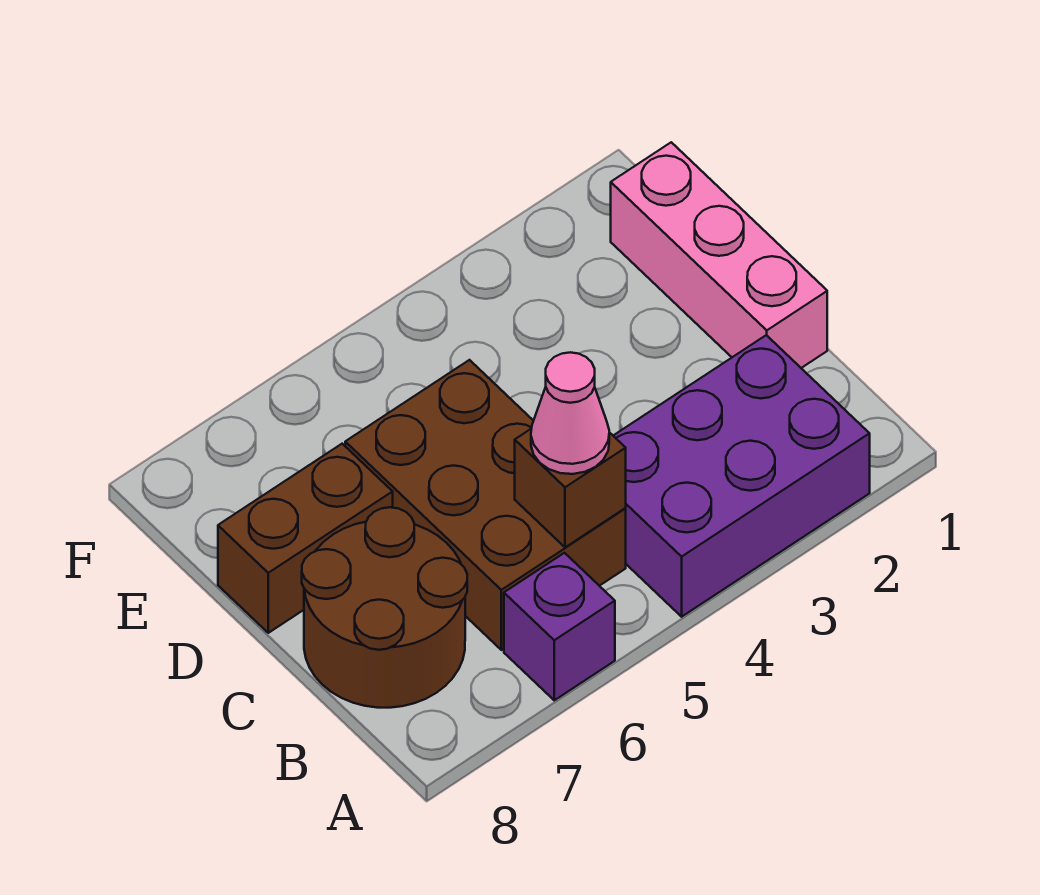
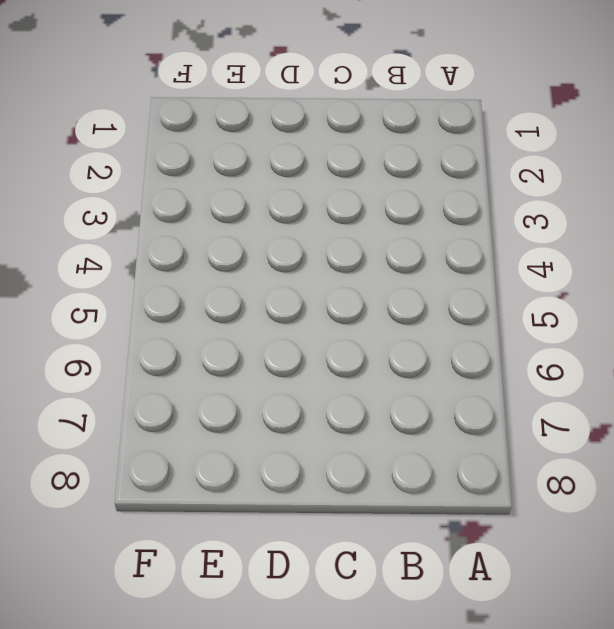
none -> purple 2x3 brick [613,335,870,617]
none -> purple 1x1 brick [504,553,615,700]

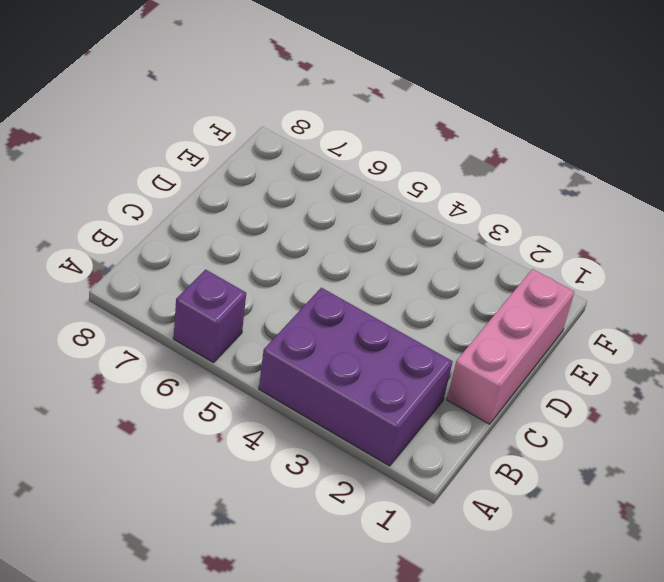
none -> brown 2x3 brick [345,360,626,650]
none -> brown 2x2 round brick [302,507,467,708]

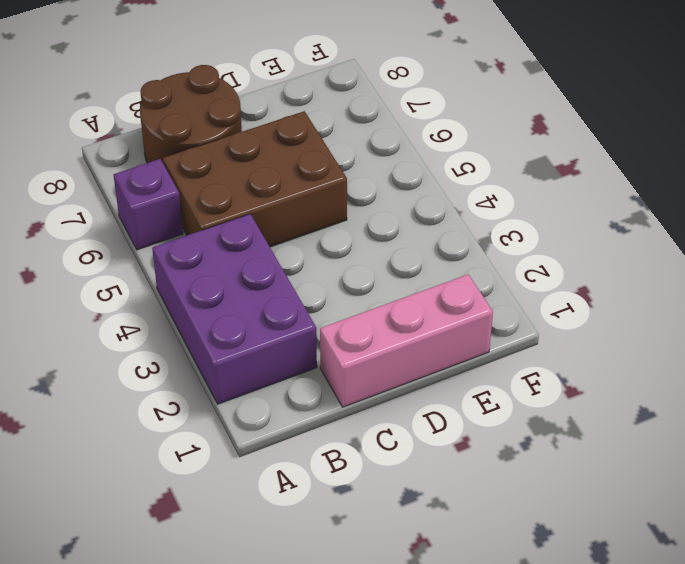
none -> brown 1x2 brick [218,444,393,633]
none -> brown 1x1 brick [515,429,626,547]

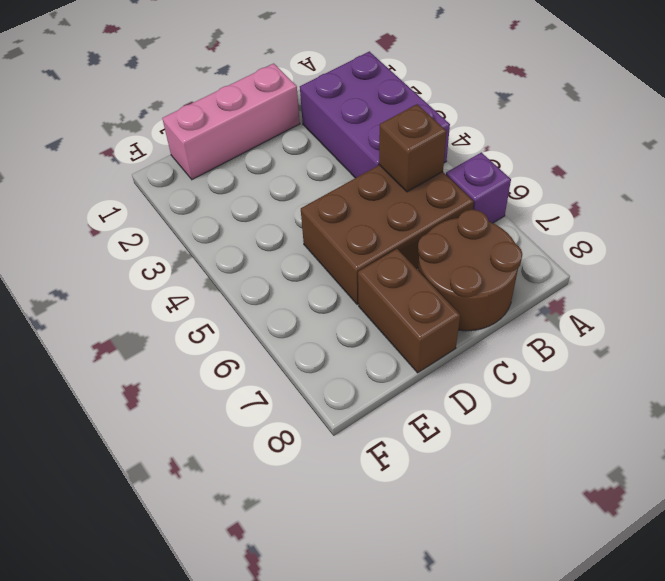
none -> pink 1x1 cone [531,352,609,474]

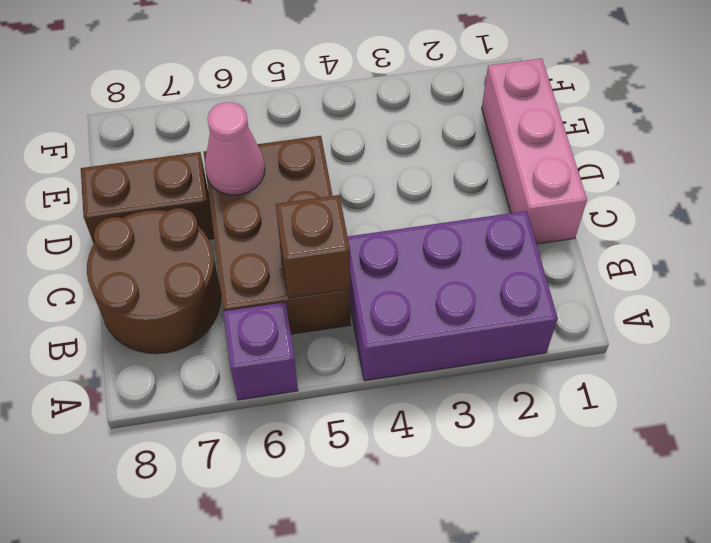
pink 1x1 cone [205,102,265,195] -> pink 1x1 cone moved to [531,352,609,474]

